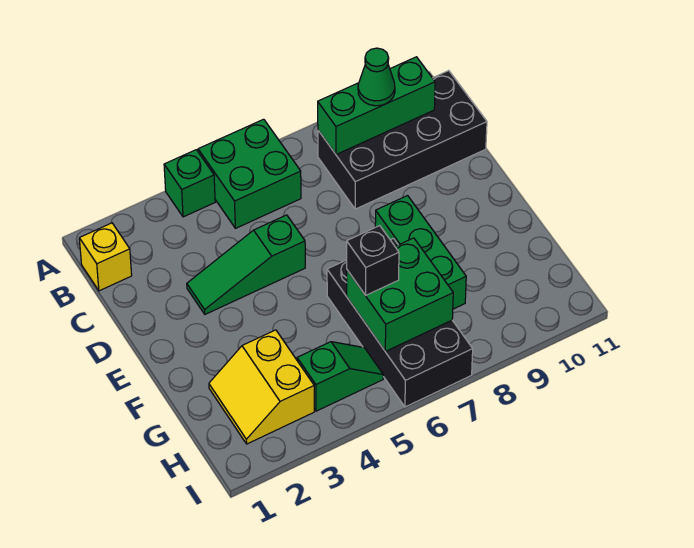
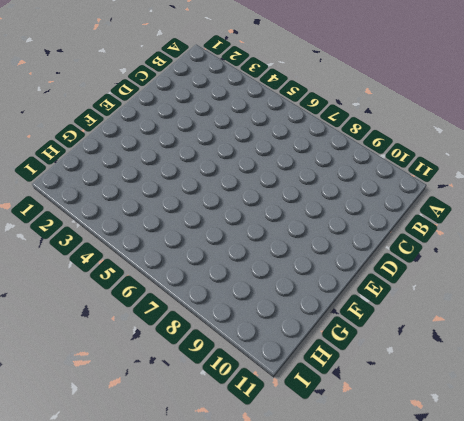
none -> green 1x1 brick [164,150,215,217]
none -> green 2x2 brick [198,119,301,228]
none -> yellow 1x1 brick [79,223,132,291]

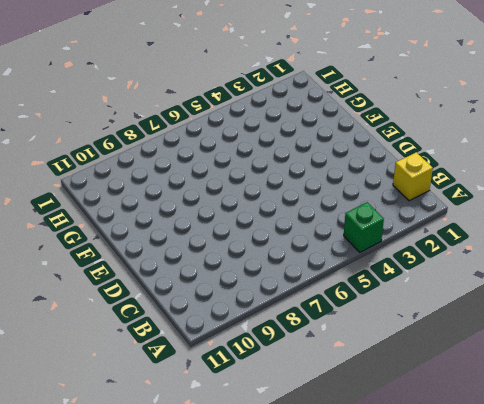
none -> green 2x2 brick [198,119,301,228]
none -> black 2x4 brick [318,71,487,209]
none -> green 1x3 slope [187,215,305,314]

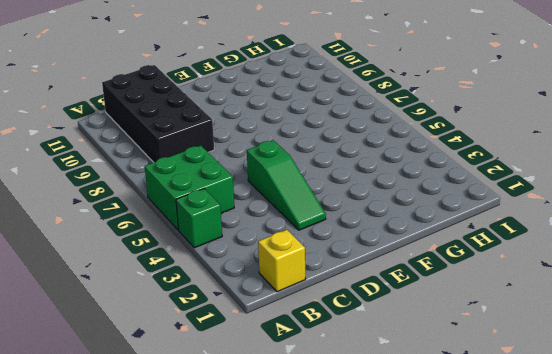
none -> green 1x3 brick [375,196,466,309]
none -> black 2x4 brick [327,238,473,407]
none -> yellow 2x2 slope [209,330,314,444]

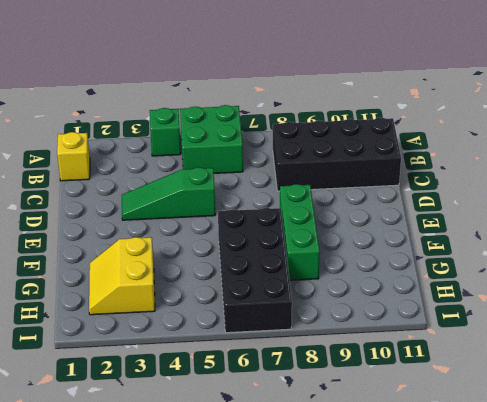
none -> green 1x2 slope [297,342,383,411]
none -> green 1x3 brick [318,57,435,155]
none -> green 2x2 brick [347,238,453,351]

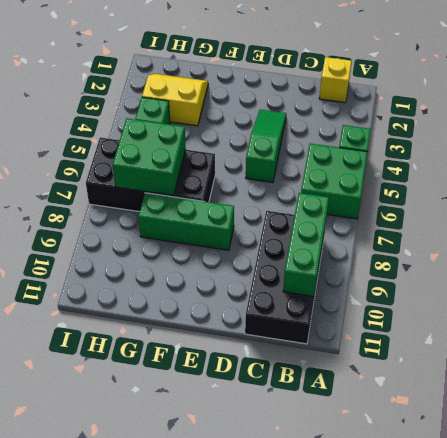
none -> green 1x1 cone [358,48,395,106]
none -> black 1x1 brick [347,226,399,295]

